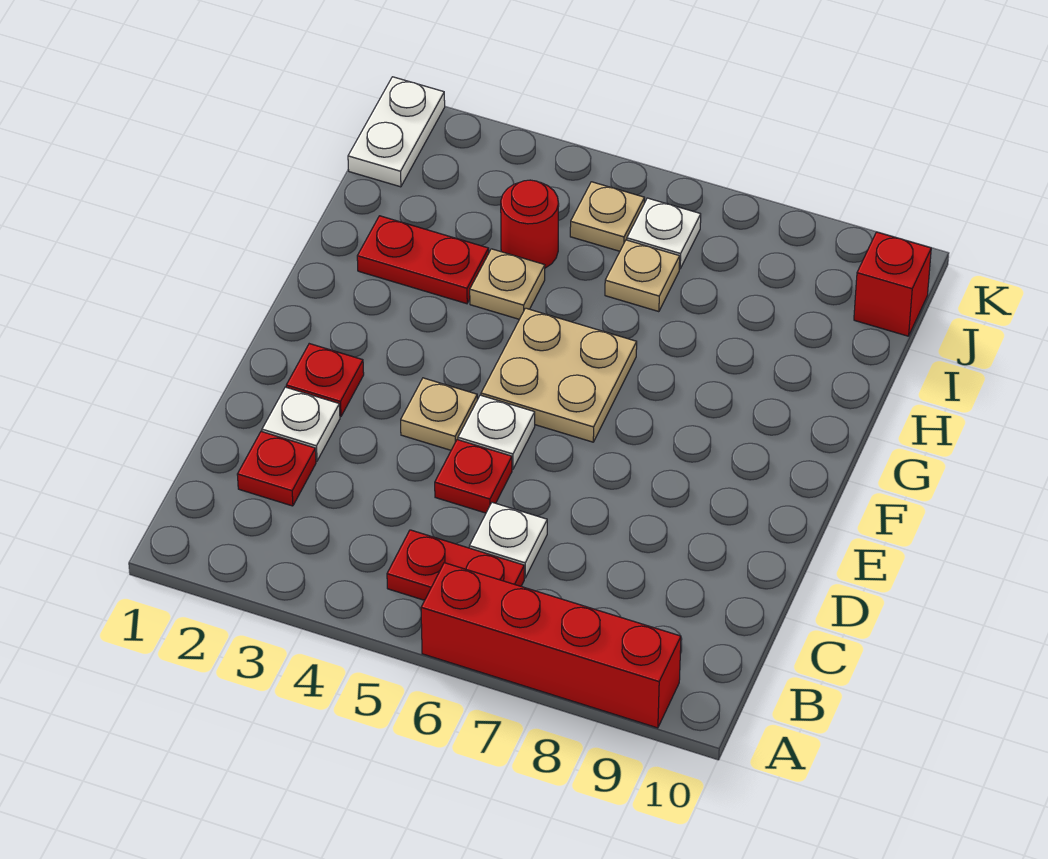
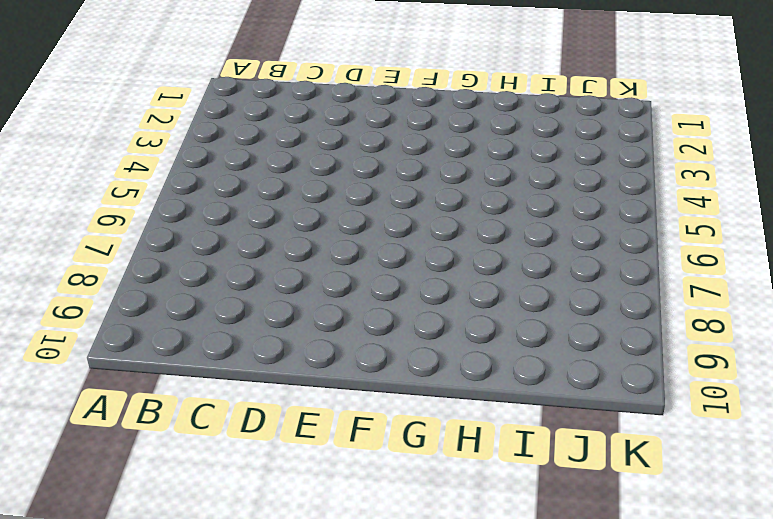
none -> red 1x4 brick [421,563,681,728]
none -> red 1x2 plate [387,530,524,600]
none -> red 1x1 plate [237,432,316,506]

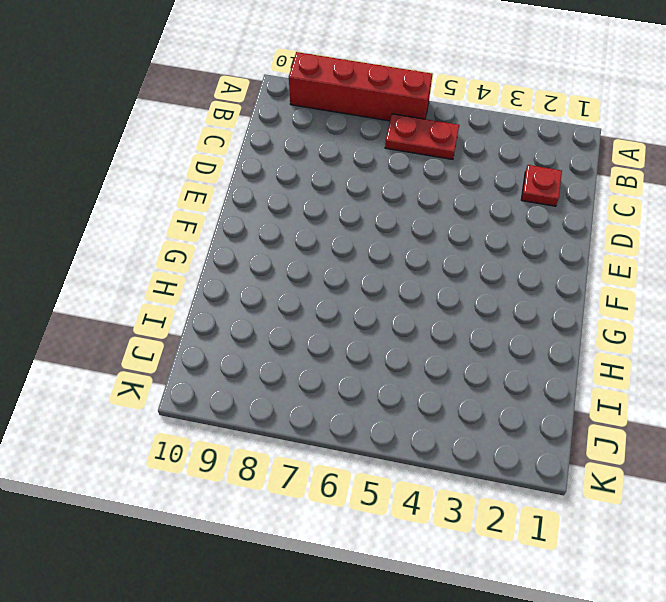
none -> white 1x1 plate [469,502,547,578]
none -> white 1x1 plate [262,387,340,461]
none -> red 1x1 plate [435,440,512,513]

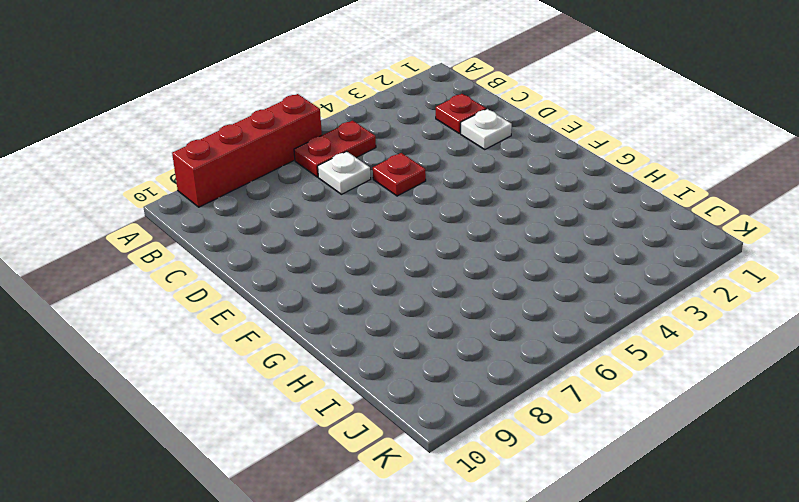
none -> red 1x1 plate [286,344,364,417]
none -> tan 1x1 plate [401,378,477,450]
none -> white 1x1 plate [458,395,535,469]

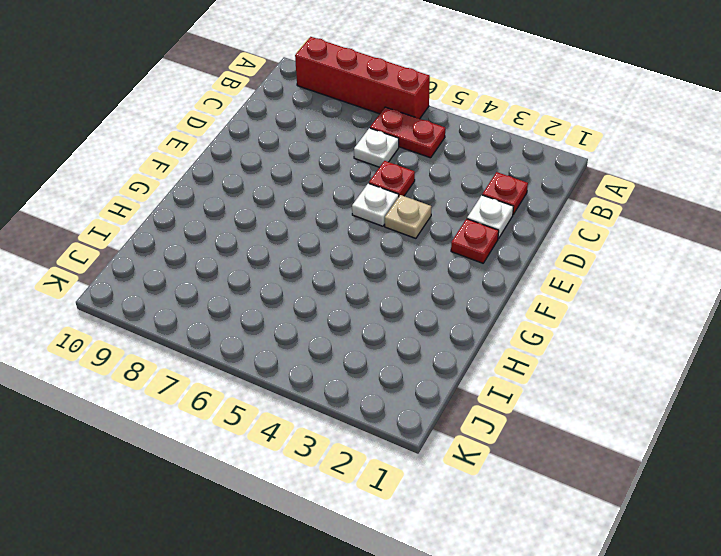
none -> tan 2x2 plate [481,308,637,442]
none -> red 1x2 plate [357,216,489,304]
none -> tan 1x1 plate [470,249,545,319]

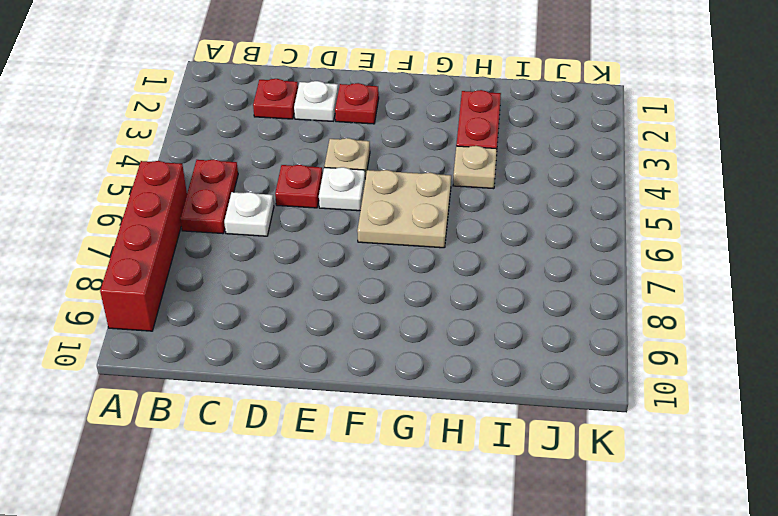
none -> red 1x1 round brick [501,180,559,268]
none -> tan 1x1 plate [605,240,680,312]
none -> white 1x2 plate [348,77,445,187]

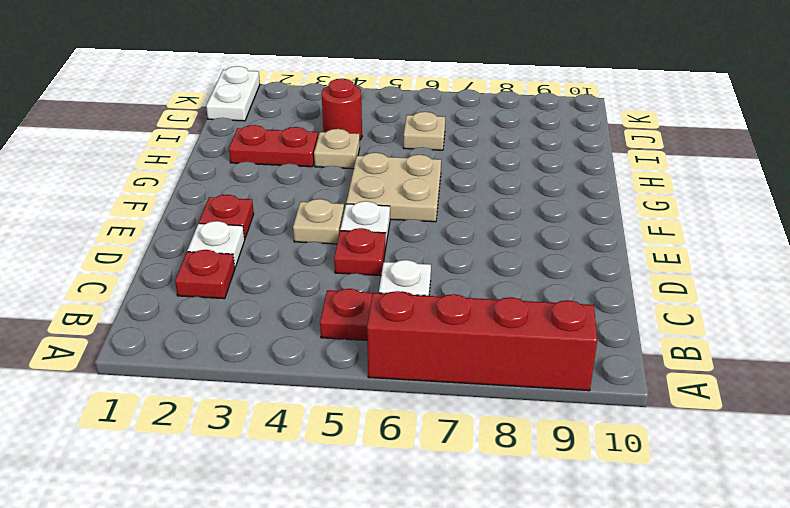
none -> tan 1x1 plate [570,182,644,251]
none -> white 1x1 plate [627,198,701,269]
none -> red 1x1 brick [854,232,931,336]

